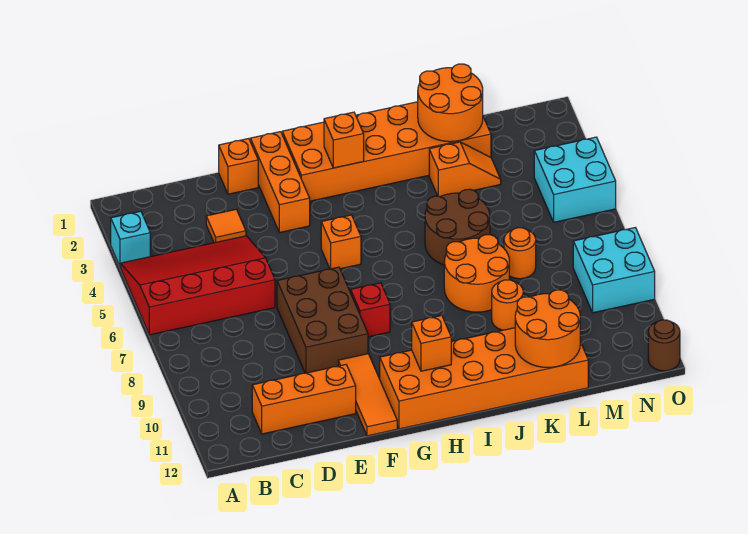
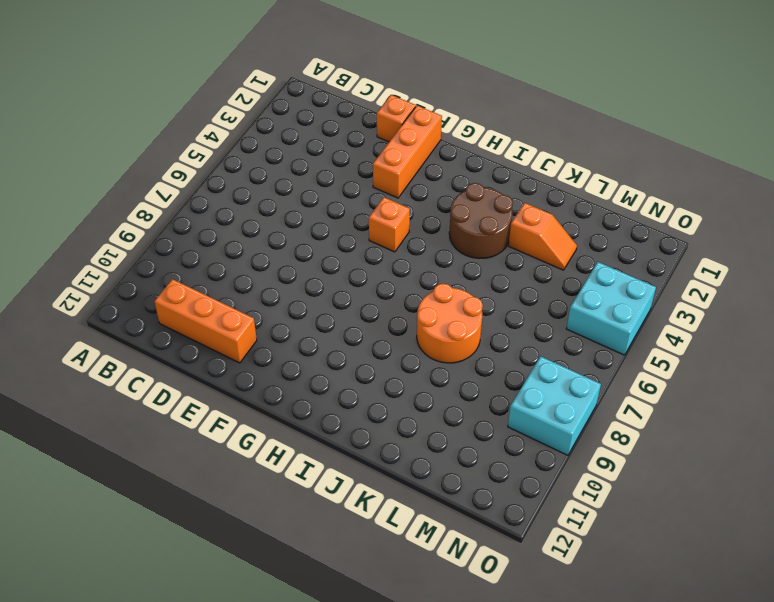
brown 2x2 round brick [449,183,513,259] -> brown 2x2 round brick moved to [425,189,490,265]
none -> cyan 1x1 brick [111,211,150,267]
none -> red 3x4 slope [121,236,275,335]
none -> orange 1x1 tile [206,209,246,243]

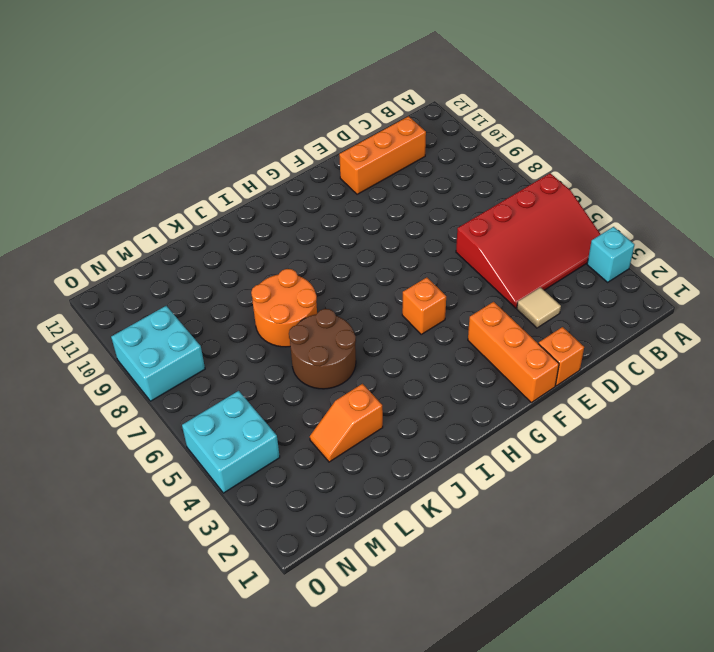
tan 1x1 tile [517,287,561,328] -> orange 1x1 tile [206,209,246,243]
none -> brown 2x3 brick [277,267,368,373]
none -> orange 1x3 tile [338,354,397,436]
none -> orange 2x6 brick [282,102,491,201]

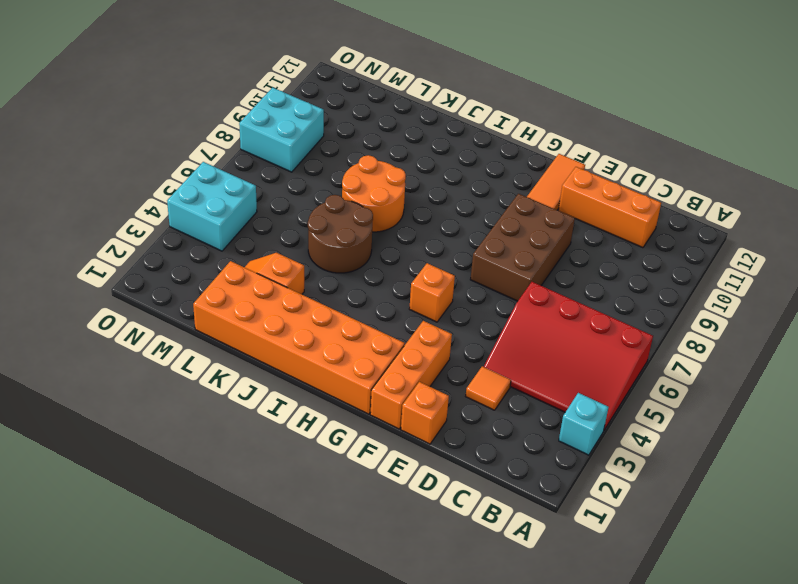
none -> red 1x1 brick [351,283,390,337]
none -> orange 2x6 brick [380,328,588,429]
none -> orange 1x1 round brick [492,280,523,330]

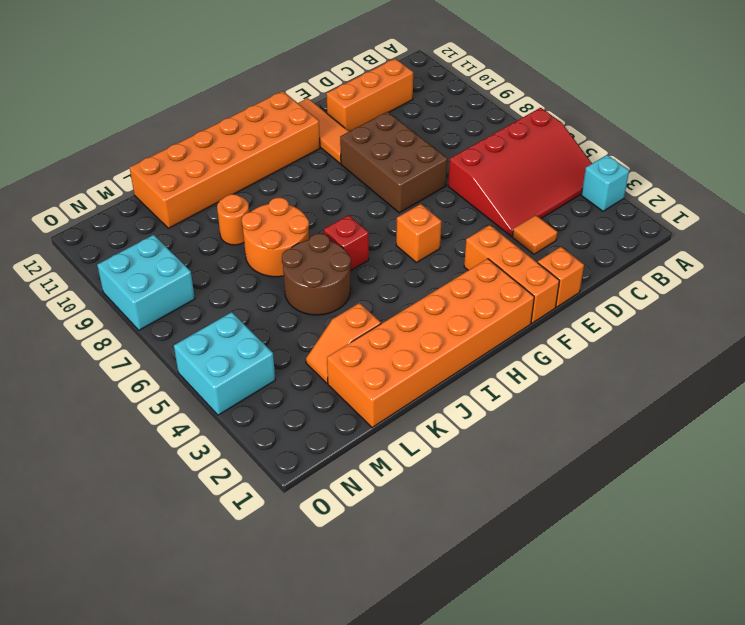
red 1x1 brick [324,215,369,271] -> red 1x1 brick moved to [351,283,390,337]
none -> orange 1x1 round brick [504,228,536,279]
none -> brown 1x1 round brick [648,320,680,371]
none -> orange 1x1 brick [324,112,364,168]

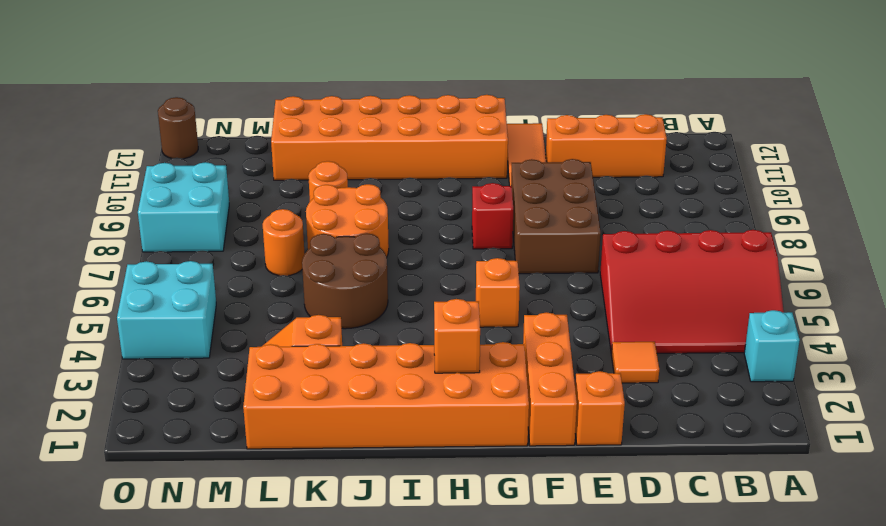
none -> orange 1x1 brick [412,315,451,371]
none -> orange 2x2 round brick [418,64,483,142]
none -> orange 2x2 round brick [515,290,580,367]

